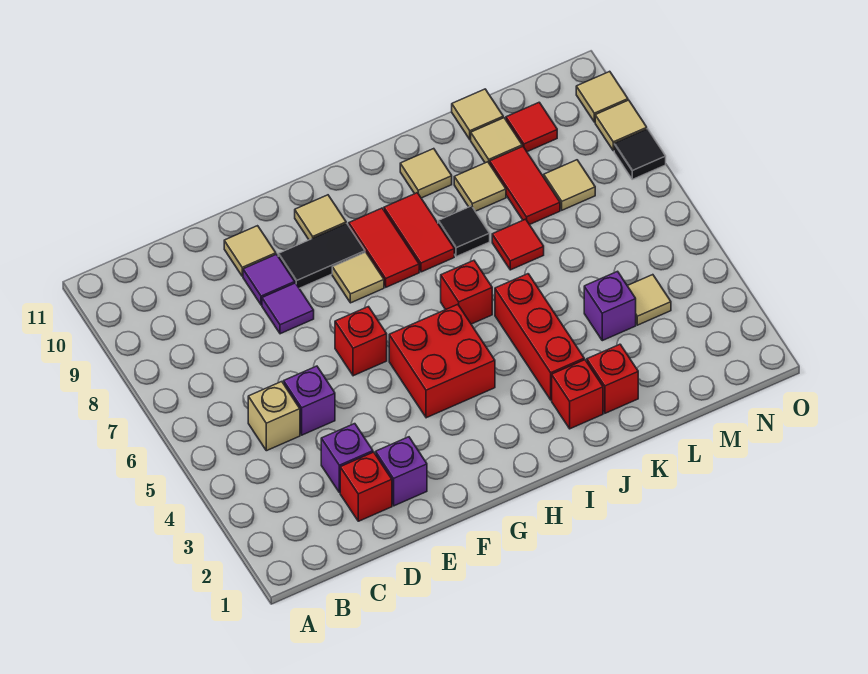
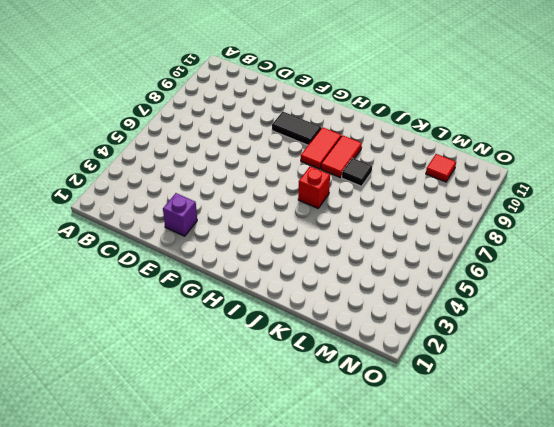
none -> tan 1x1 brick [248,382,300,451]
none -> red 1x1 brick [340,452,392,521]
none -> purple 1x1 brick [321,424,373,493]
none -> purple 1x1 brick [284,366,335,435]

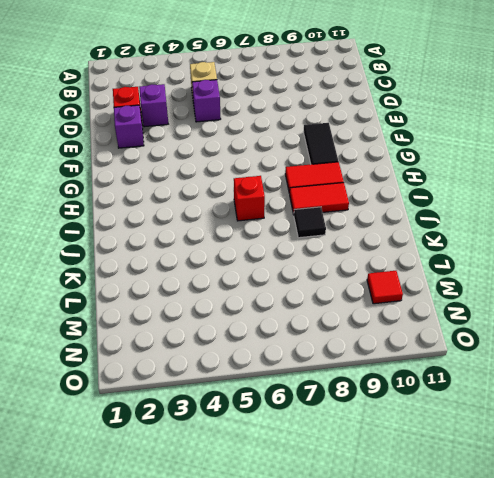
none -> purple 1x1 tile [262,283,314,334]
none -> purple 1x1 tile [243,254,295,305]
none -> tan 1x1 tile [224,226,276,276]
none -> red 1x1 brick [335,307,387,376]

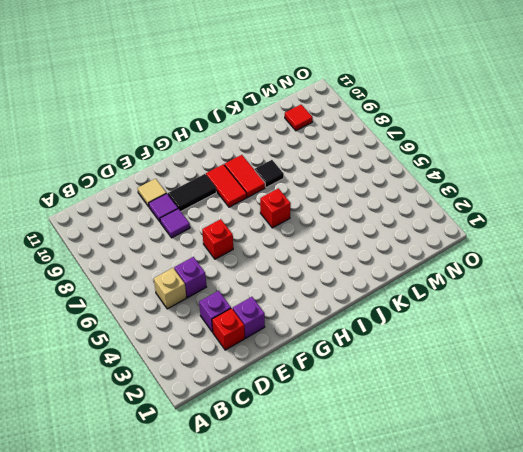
none -> red 2x2 brick [389,304,495,418]
none -> tan 1x1 tile [332,252,384,303]
none -> tan 1x1 tile [295,195,346,240]
none -> red 1x1 brick [552,360,603,429]

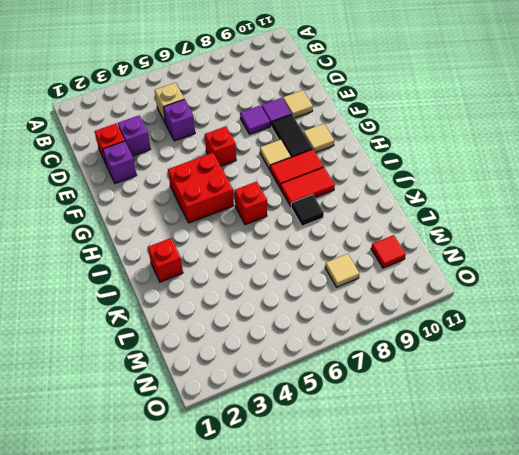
none -> red 1x3 brick [495,274,584,400]
none -> tan 1x1 tile [400,149,452,198]
none -> red 1x1 brick [587,344,638,413]
none -> red 1x1 tile [492,219,544,270]

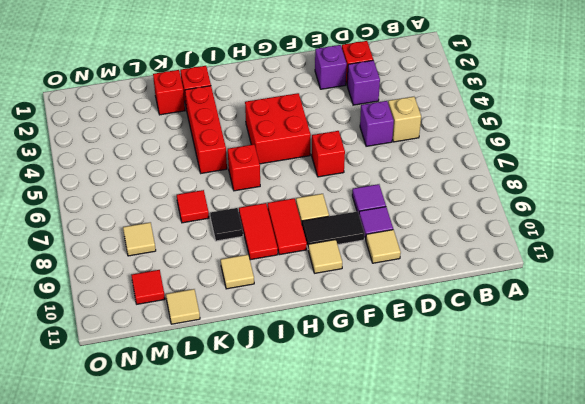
none -> tan 1x1 tile [454,162,506,211]
none -> purple 1x1 brick [584,271,636,341]
none -> red 1x2 tile [490,146,560,225]
none -> tan 1x1 tile [471,118,522,164]

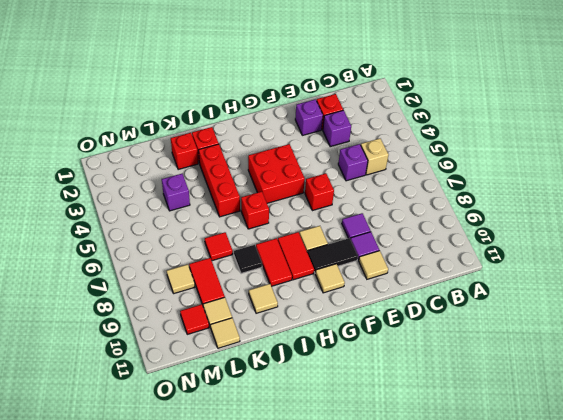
none -> tan 1x1 tile [454,162,506,211]
none -> tan 1x1 tile [628,275,671,325]
none -> black 1x1 tile [614,129,666,179]
none -> tan 1x1 tile [595,100,647,151]

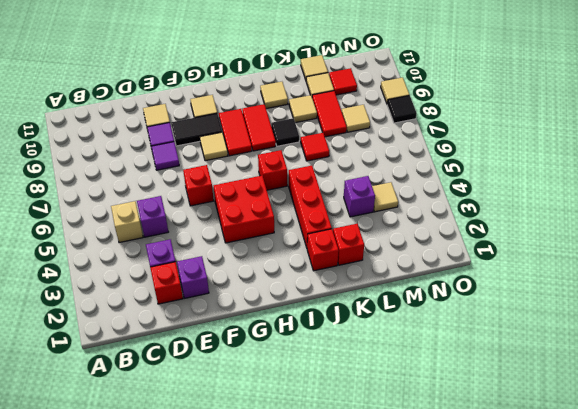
none -> tan 1x1 tile [576,71,628,122]

